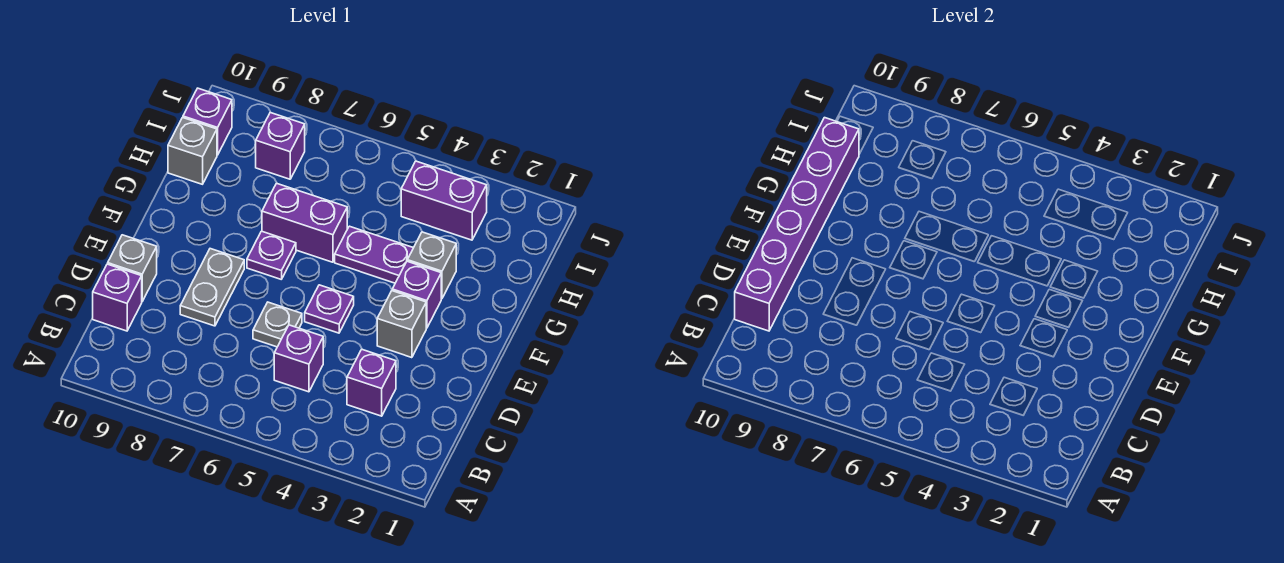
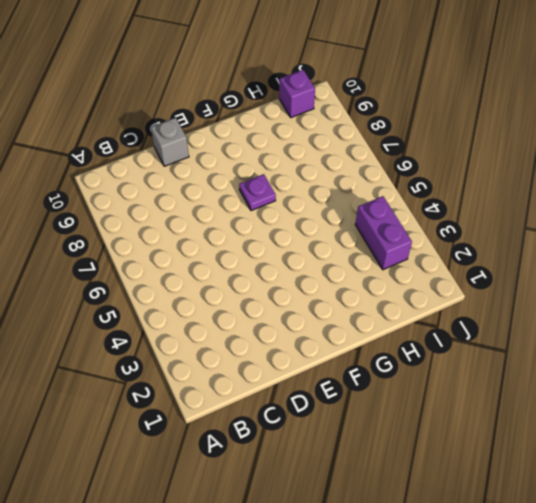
none -> purple 1x1 brick [347,350,396,416]
none -> purple 1x1 brick [274,325,323,392]
none -> purple 1x1 brick [93,264,142,331]

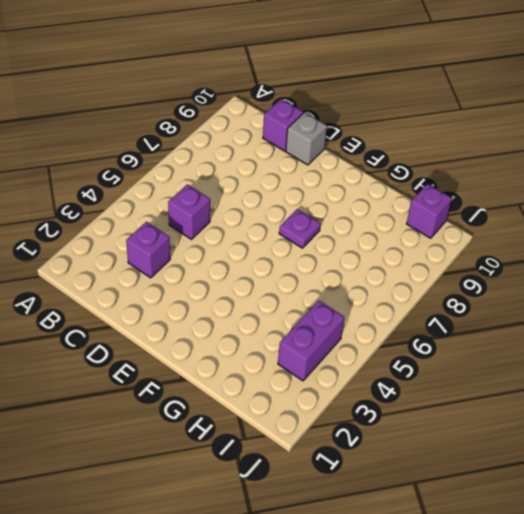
none -> grey 1x1 plate [253,302,302,347]
none -> grey 1x2 plate [180,249,244,326]
none -> grey 1x1 brick [377,291,426,358]

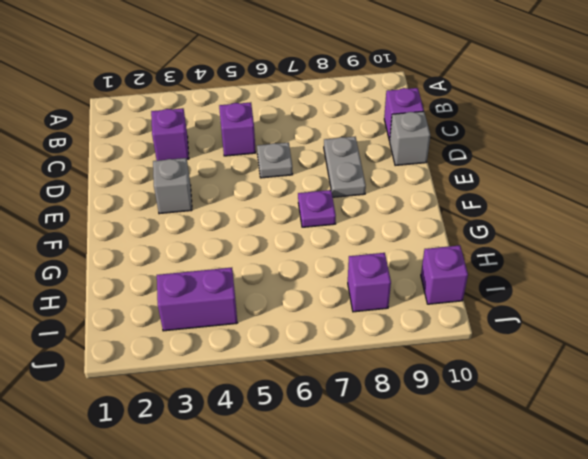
none -> purple 1x1 plate [305,285,354,333]
none -> purple 1x1 brick [392,261,441,328]
none -> grey 1x1 brick [407,232,456,299]

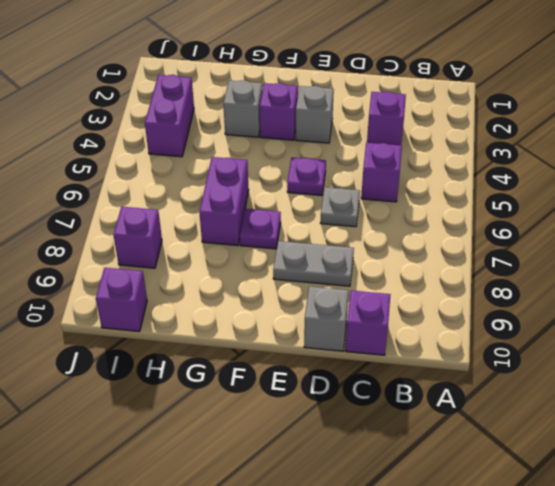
none -> purple 1x2 plate [335,226,413,283]
none -> grey 1x1 brick [168,118,217,184]
none -> purple 1x6 brick [735,118,859,331]

